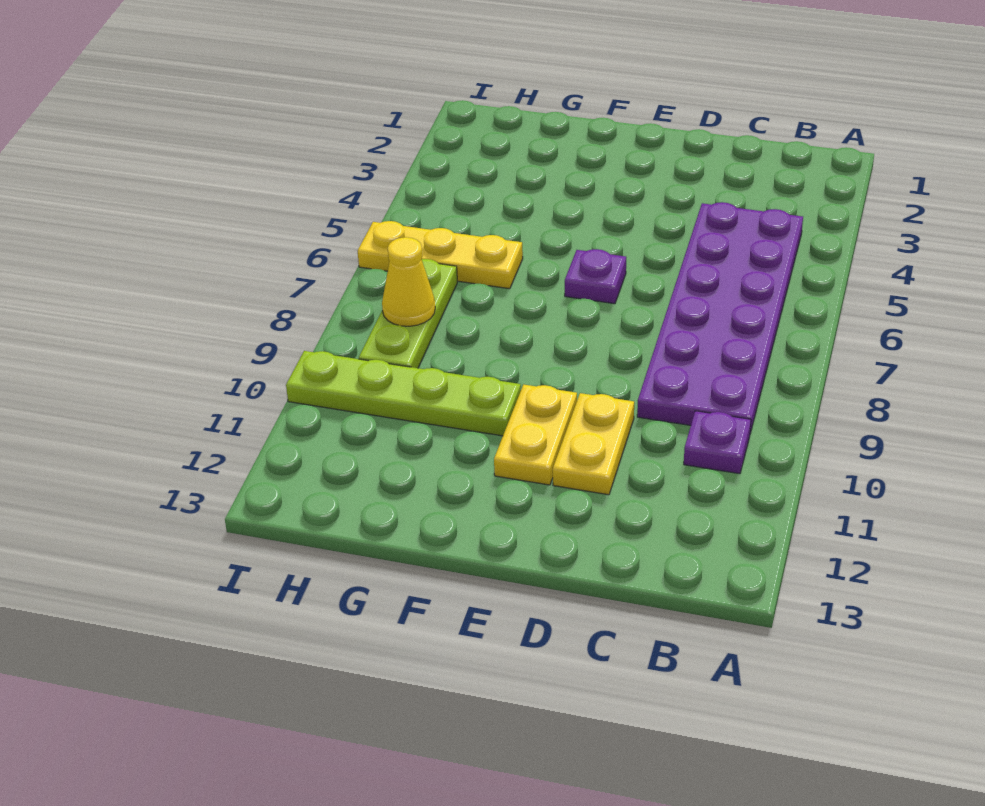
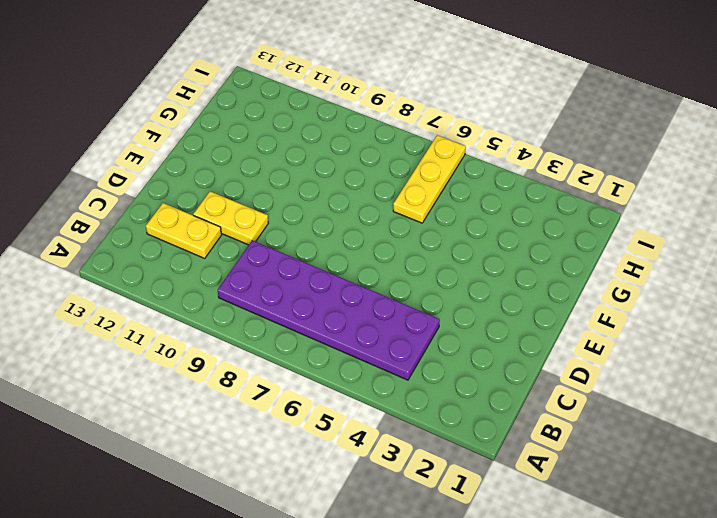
yellow 1x2 plate [146,203,222,258] -> yellow 1x2 plate moved to [494,384,577,485]
none -> purple 1x1 plate [684,411,751,474]
none -> purple 1x1 plate [565,249,626,304]

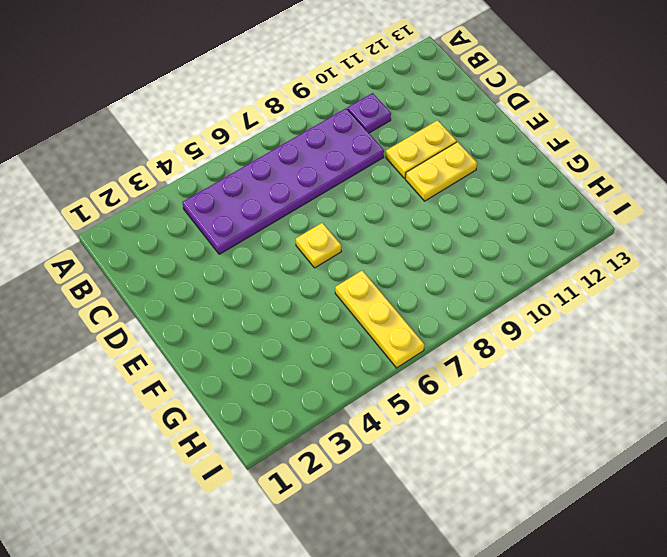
yellow 1x1 plate [296,223,341,268] -> purple 1x1 plate [565,249,626,304]
none -> lime 1x4 plate [286,351,521,436]
none -> lime 1x3 plate [359,259,457,368]

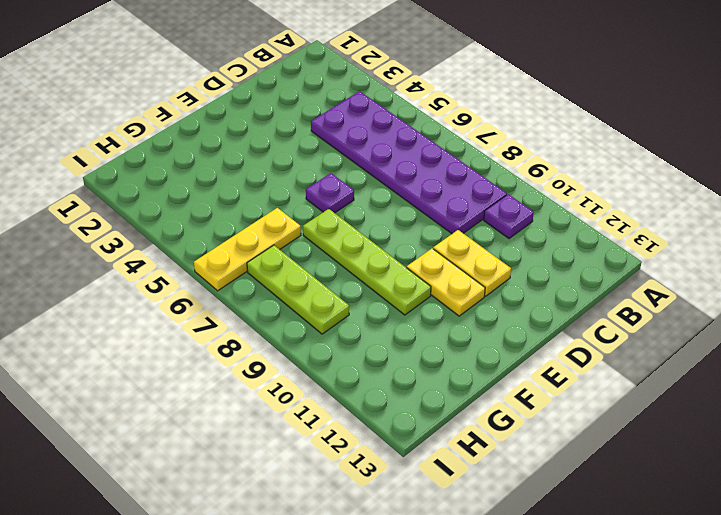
lime 1x4 plate [303,209,431,315] -> lime 1x4 plate turned to [286,351,521,436]
none -> yellow 1x1 cone [382,237,435,326]

